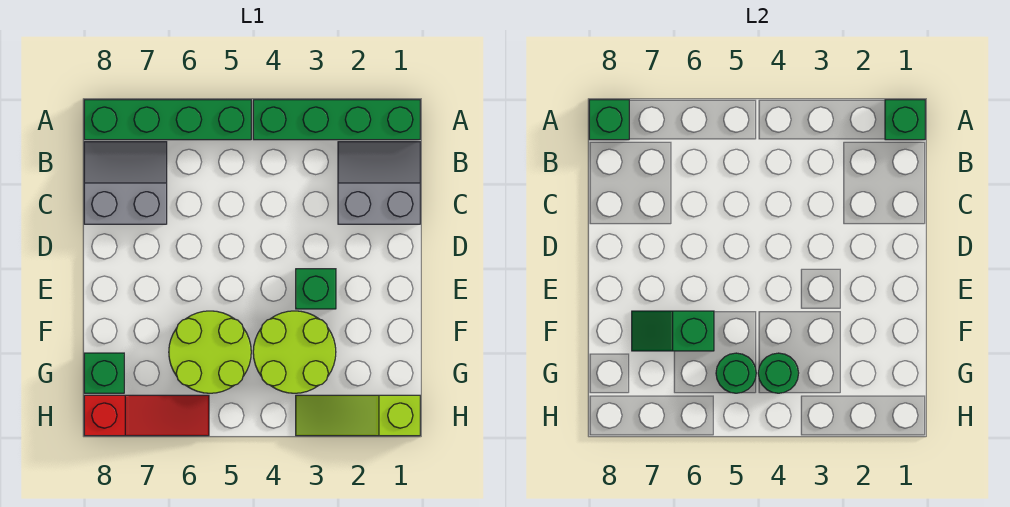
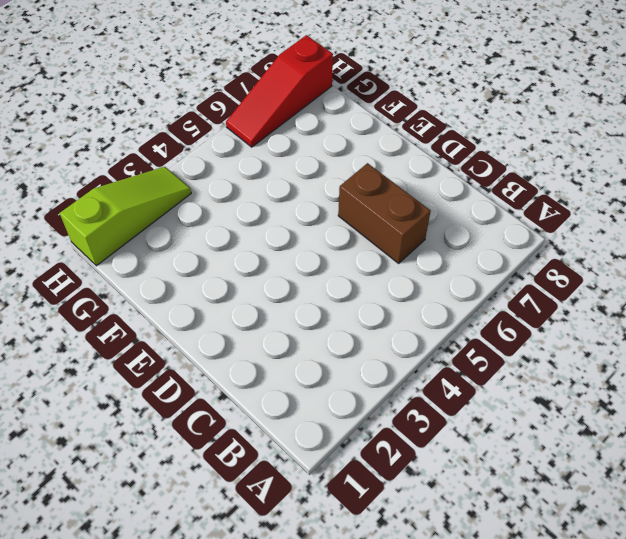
brown 1x2 brick [338,163,431,263] -> none
none -> green 1x4 brick [253,100,420,140]
none -> green 1x4 brick [84,100,251,140]
none -> grey 2x2 slope [338,142,420,224]

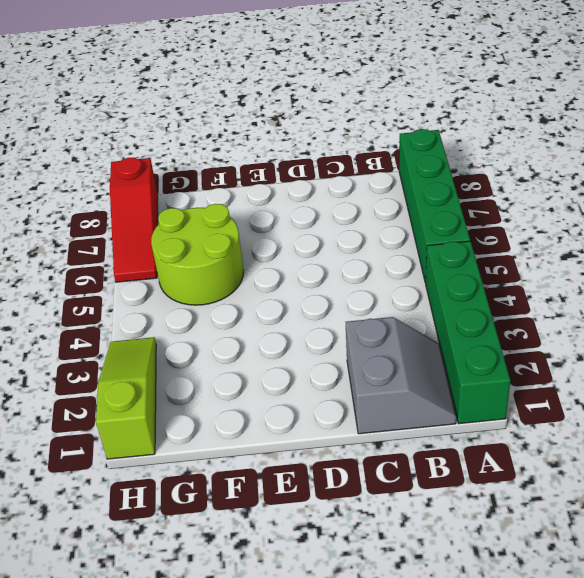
none -> grey 2x2 slope [84,142,167,224]
none -> green 1x1 brick [296,269,336,309]
none -> lime 2x2 round brick [253,311,336,393]

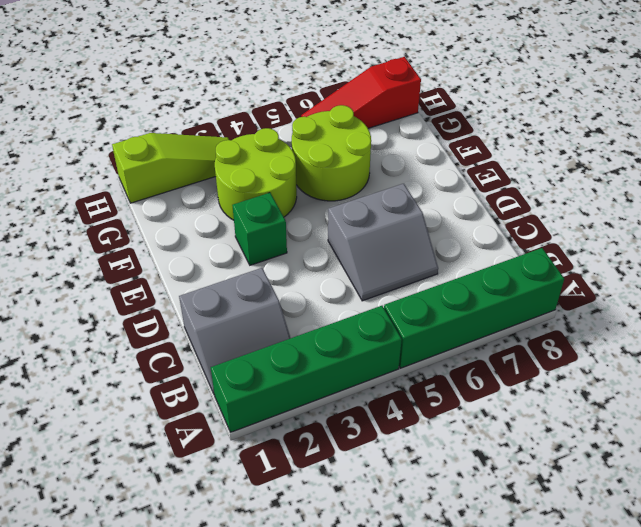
grey 2x2 slope [328,184,438,301] -> grey 2x2 slope moved to [84,142,167,224]
none -> green 1x1 brick [84,353,124,393]
none -> green 1x1 brick [885,100,925,140]
none -> green 1x1 brick [589,100,629,140]

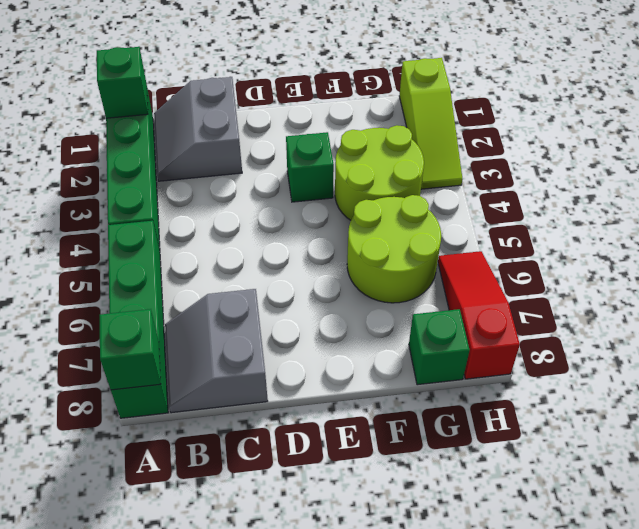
none -> green 1x2 slope [632,311,714,351]
none -> green 1x1 round brick [758,353,799,393]
none -> green 1x1 round brick [716,353,756,393]

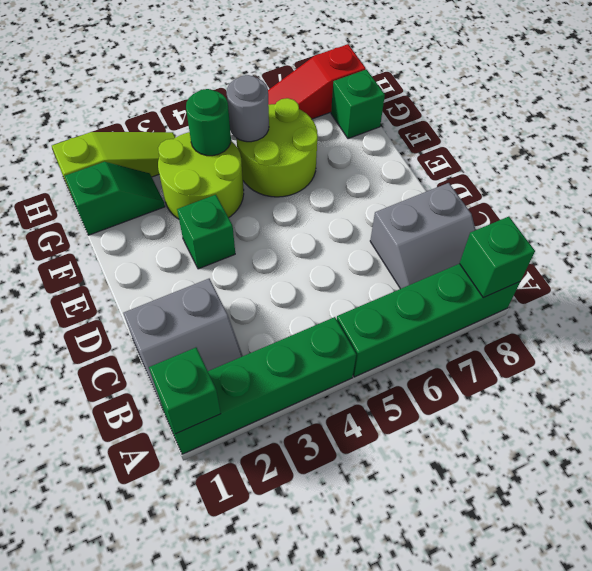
green 1x2 slope [65,162,165,235] -> green 1x2 slope moved to [632,311,714,351]
grey 1x1 round brick [227,75,269,142] -> green 1x1 round brick [716,353,756,393]

